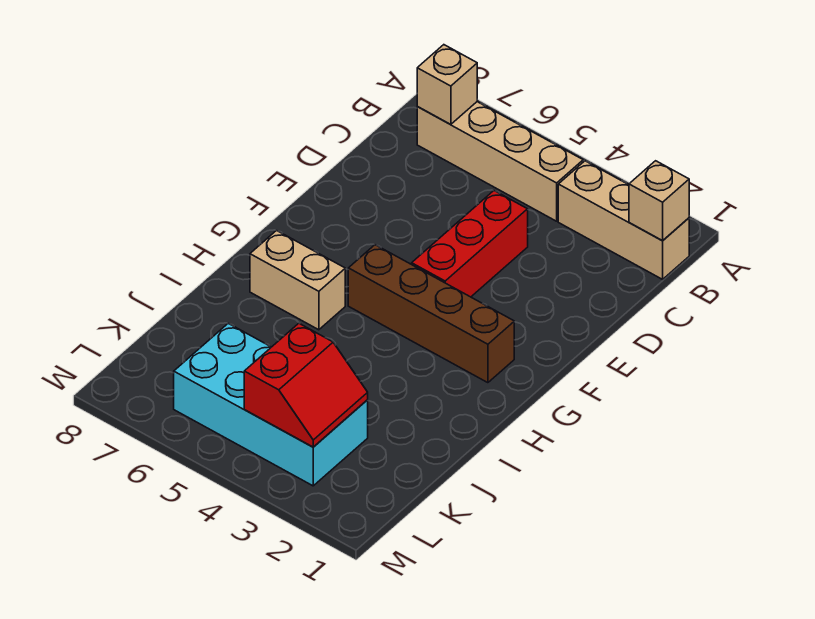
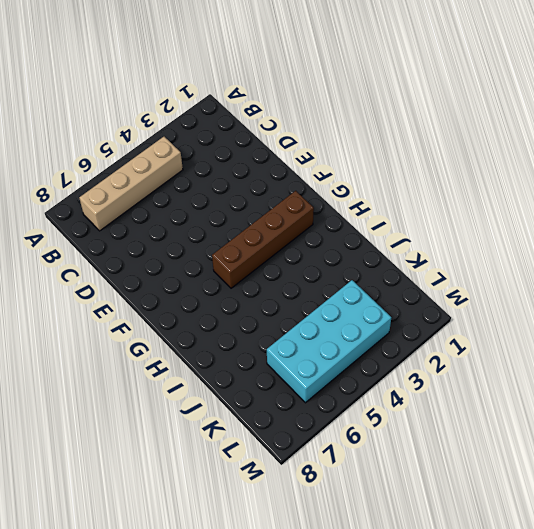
none -> tan 1x3 brick [558,161,689,279]
none -> red 1x3 brick [412,191,528,297]

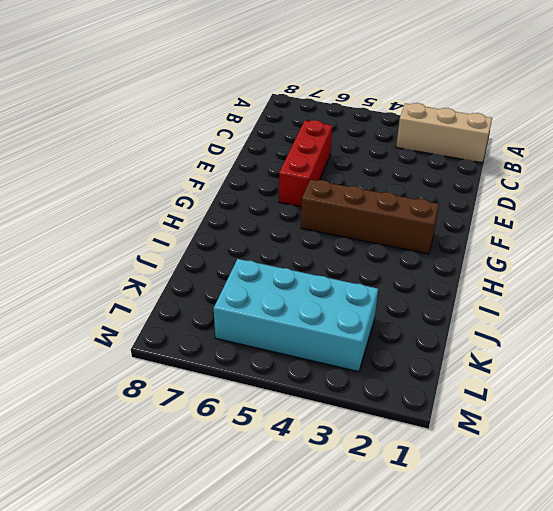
red 1x3 brick [279,120,332,207] -> red 1x3 brick moved to [412,191,528,297]
none -> tan 1x4 brick [417,102,583,221]
none -> tan 1x2 brick [250,231,345,330]

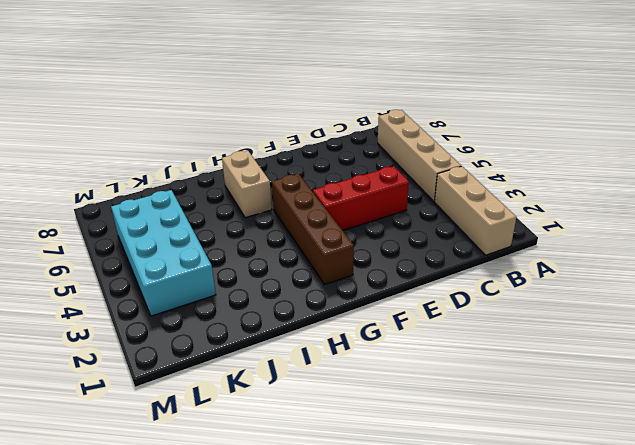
none -> tan 1x1 brick [629,161,689,241]
none -> tan 1x1 brick [417,45,477,125]

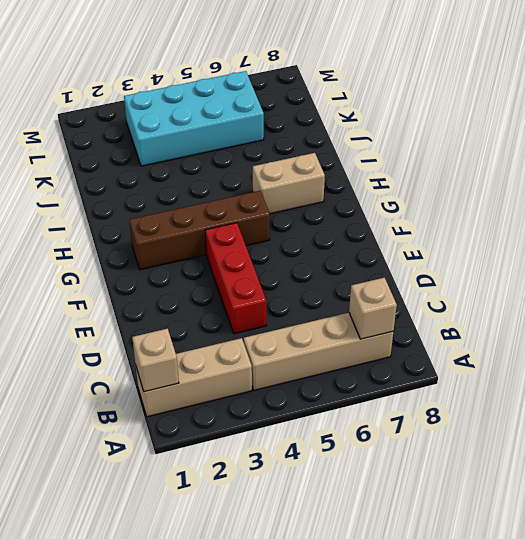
none -> red 2x2 slope [244,323,368,447]

